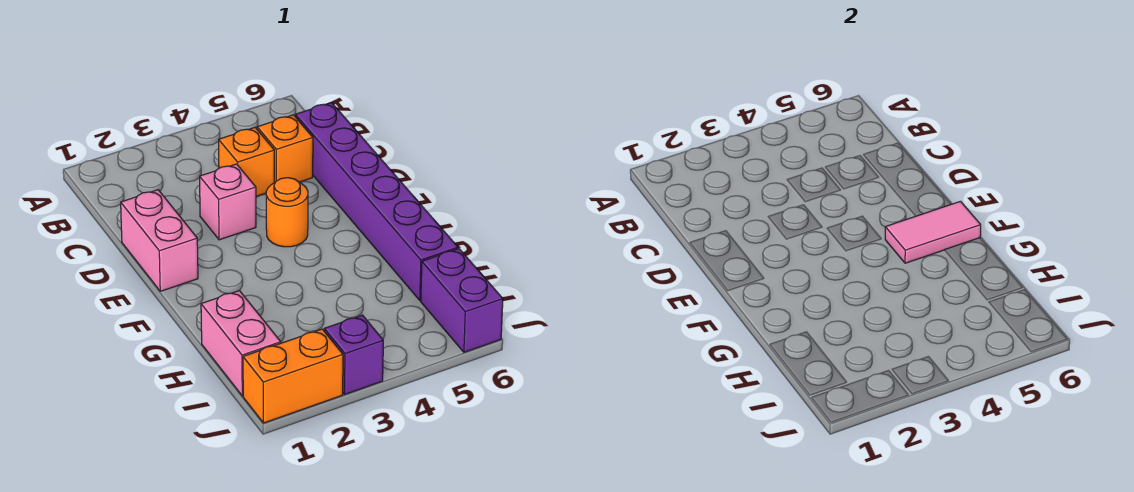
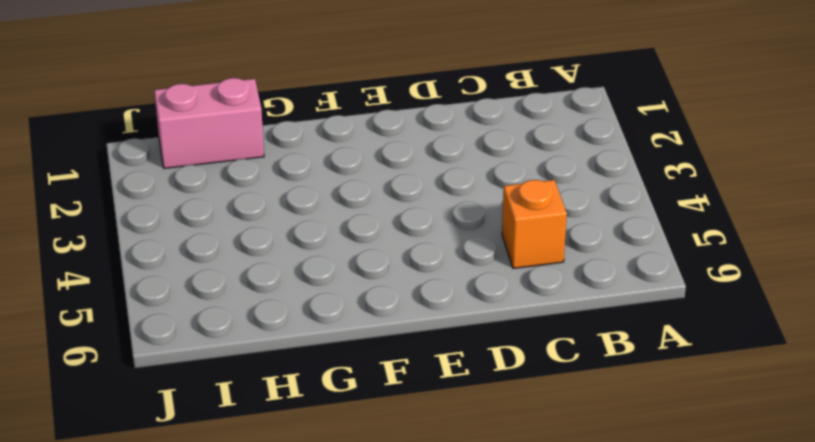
none -> orange 1x1 brick [219,128,275,196]
none -> purple 1x6 brick [295,103,458,300]

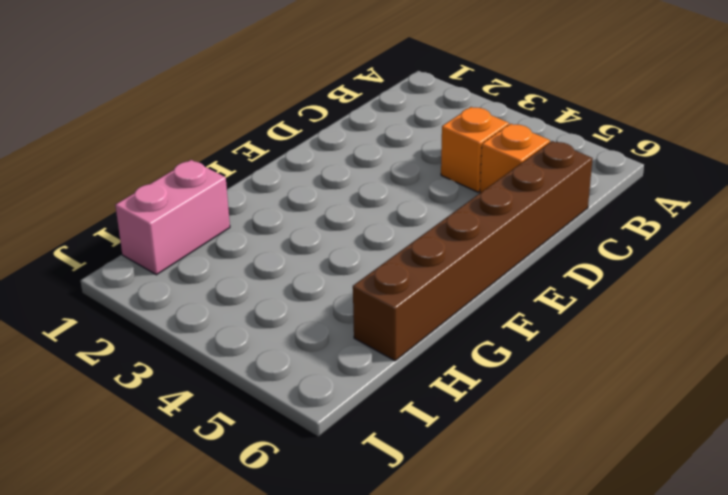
brown 1x6 brick [353,141,593,361] -> purple 1x6 brick [295,103,458,300]
none -> pink 1x2 brick [121,190,198,291]
none -> pink 1x1 brick [200,164,256,240]

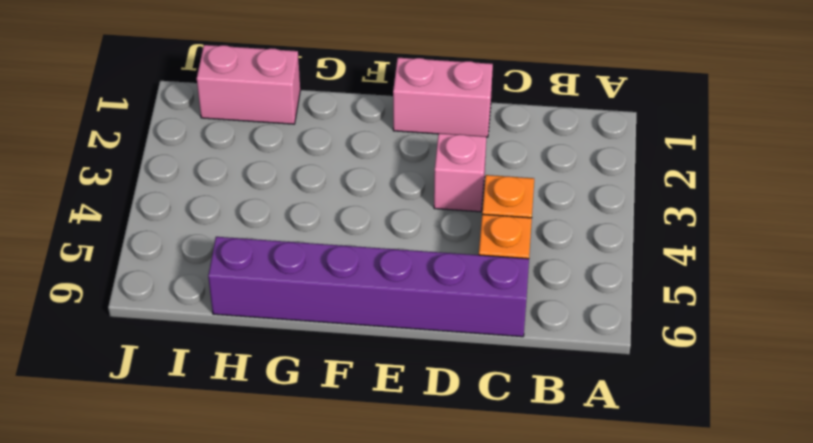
none -> orange 1x1 round brick [266,178,308,247]
none -> purple 1x2 brick [421,249,503,352]

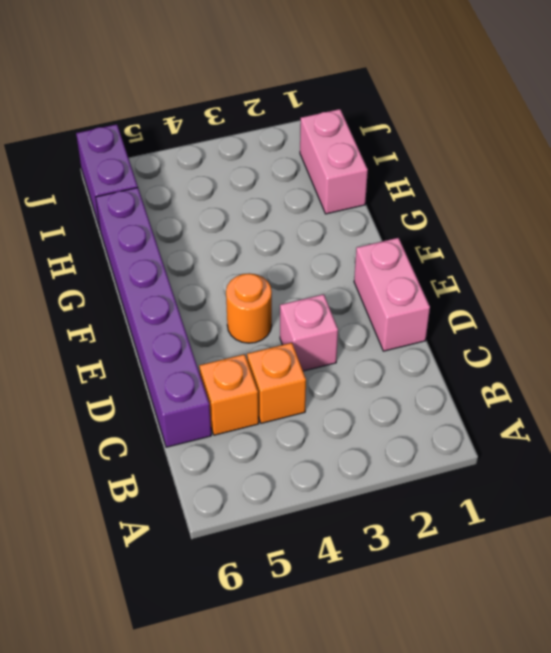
none -> orange 1x2 brick [243,329,343,423]
none -> purple 1x1 brick [324,315,383,394]

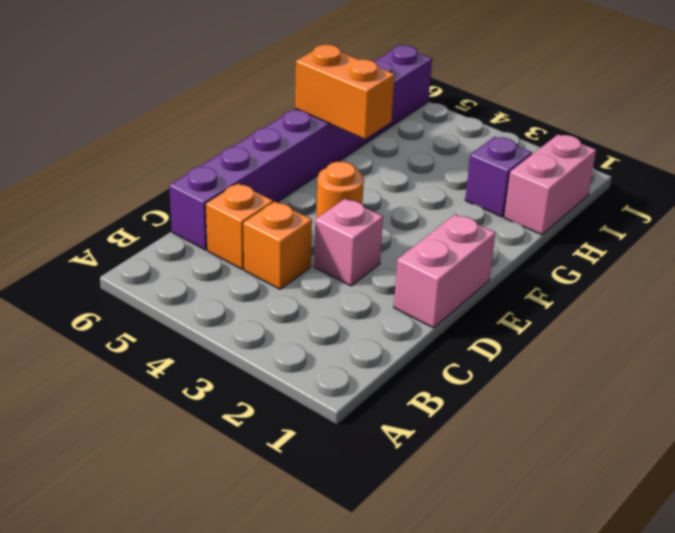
orange 1x2 brick [295,45,395,139] -> orange 1x2 brick moved to [243,329,343,423]
purple 1x1 brick [465,137,532,217] -> purple 1x1 brick moved to [324,315,383,394]
none -> pink 1x2 tile [885,201,981,263]

